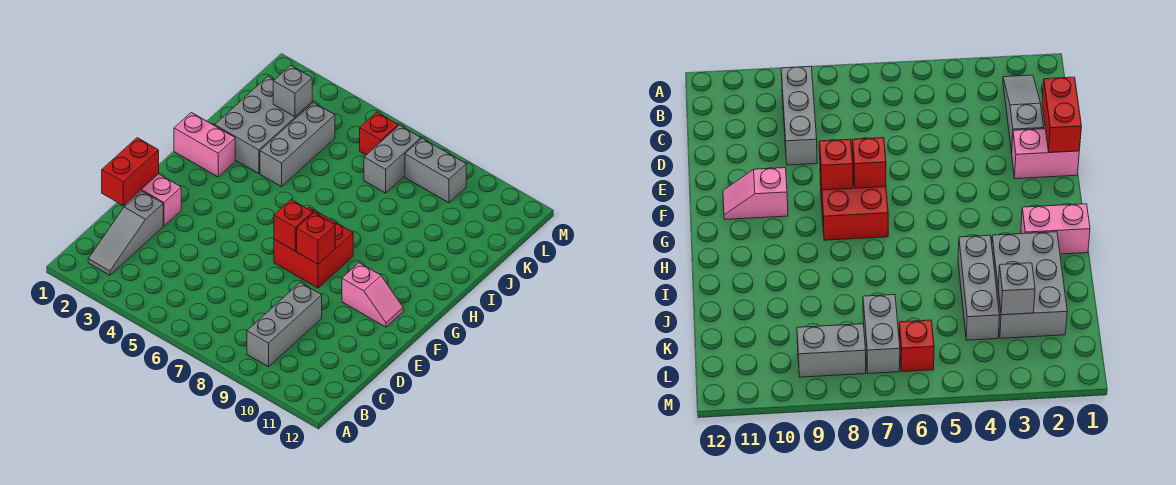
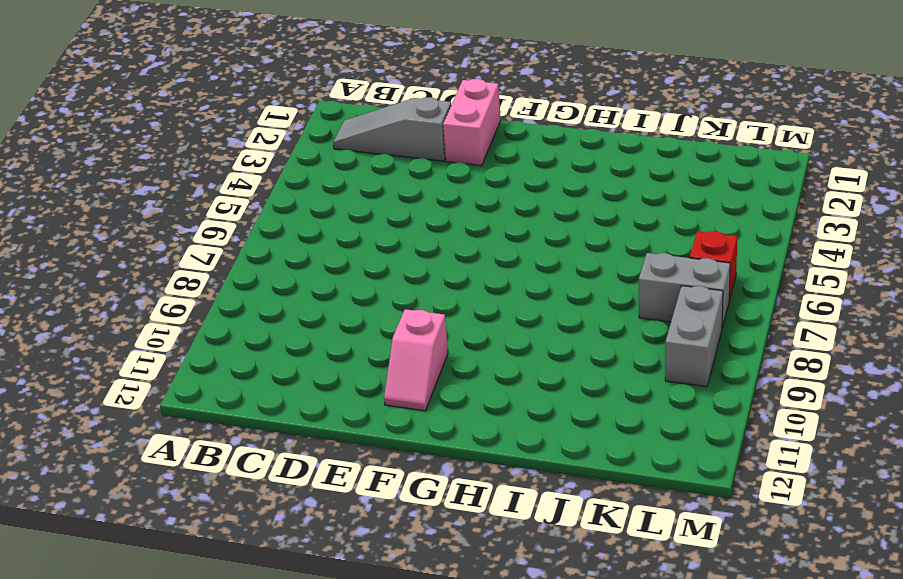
none -> grey 1x3 brick [247,282,322,367]
none -> red 2x2 brick [274,207,353,288]
none -> pink 1x2 brick [174,112,235,177]

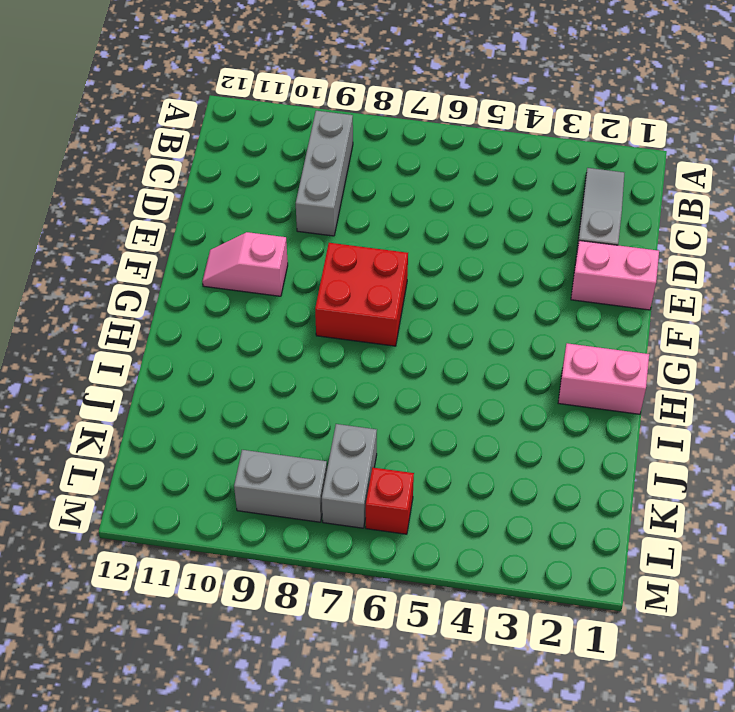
none -> grey 2x3 brick [215,76,312,174]
none -> grey 1x3 brick [260,102,335,187]
none -> red 1x2 brick [102,138,159,206]

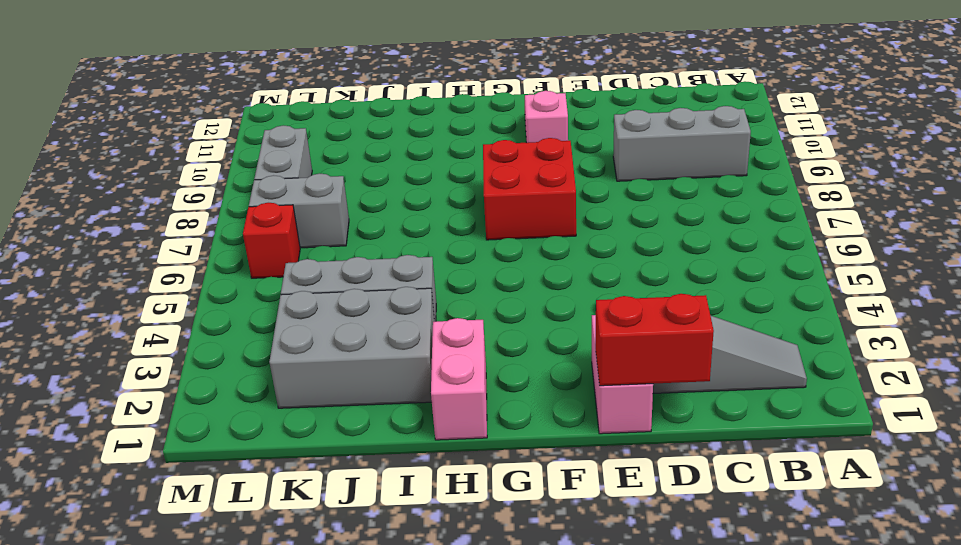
none -> red 1x1 brick [274,200,313,251]
none -> red 1x1 brick [297,213,335,264]
none -> grey 1x1 brick [273,65,312,117]

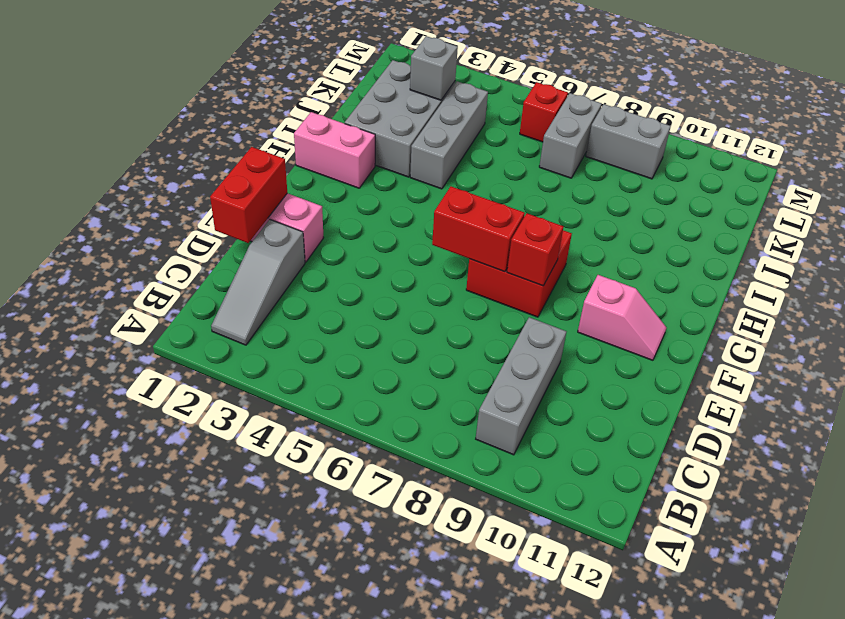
red 1x2 brick [432,187,525,272] -> red 1x1 brick [274,200,313,251]

